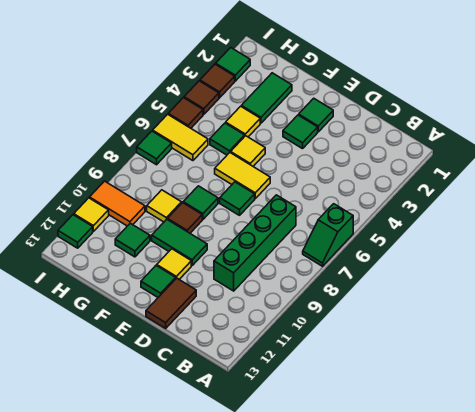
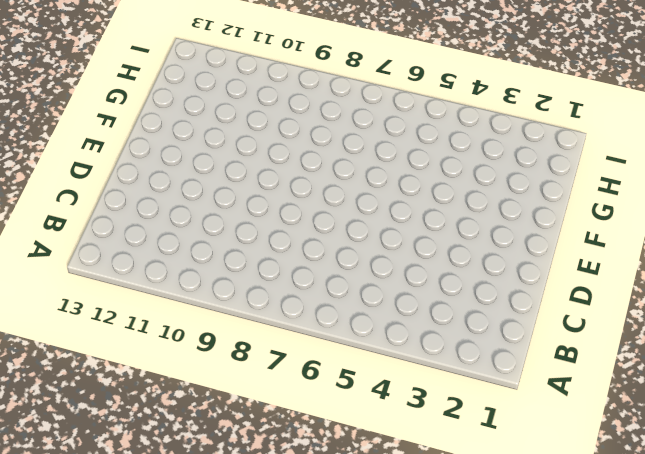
none -> green 1x2 slope [303,204,353,266]
none -> green 1x4 brick [214,195,296,291]
none -> brown 1x2 tile [146,278,196,328]

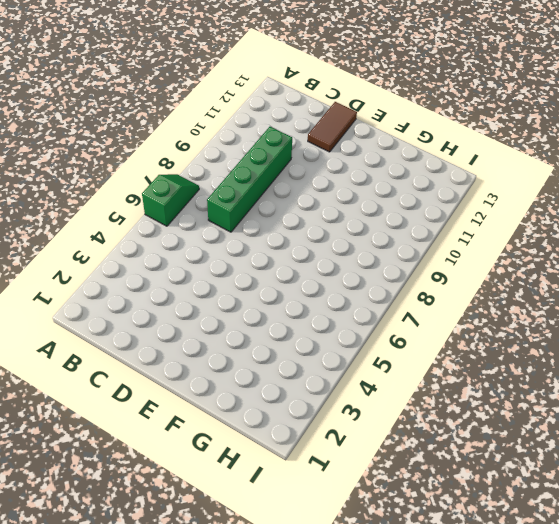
none -> green 1x1 tile [299,98,333,132]
none -> green 1x1 tile [283,115,318,149]
none -> yellow 1x2 tile [215,153,270,199]

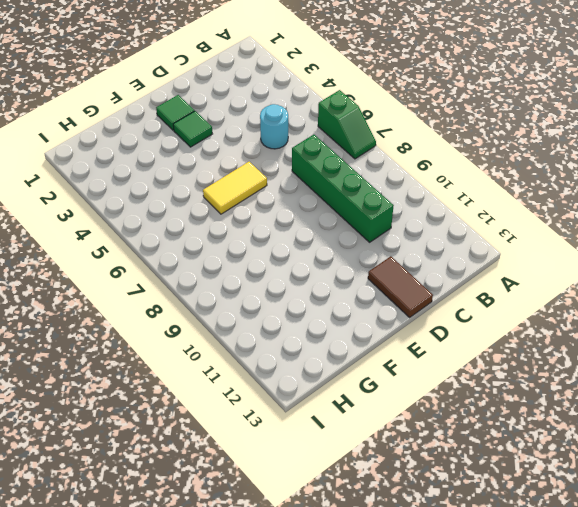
cyan 1x1 round brick [260,104,288,149] -> none
none -> green 1x1 tile [220,182,255,215]
none -> green 1x2 tile [152,219,207,265]
none -> yellow 1x1 tile [157,249,191,279]

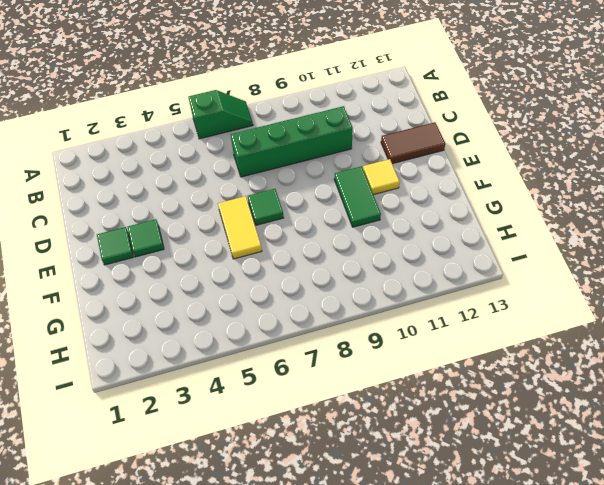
none -> green 1x1 tile [141,266,176,297]
none -> yellow 1x1 tile [231,136,265,166]
none -> green 1x1 tile [183,186,218,219]

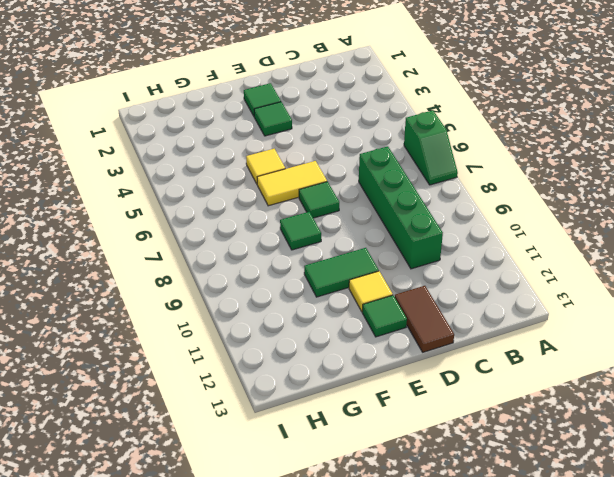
none -> brown 1x1 tile [168,203,202,233]
none -> green 1x2 tile [241,73,292,123]
none -> yellow 1x1 tile [226,106,260,137]

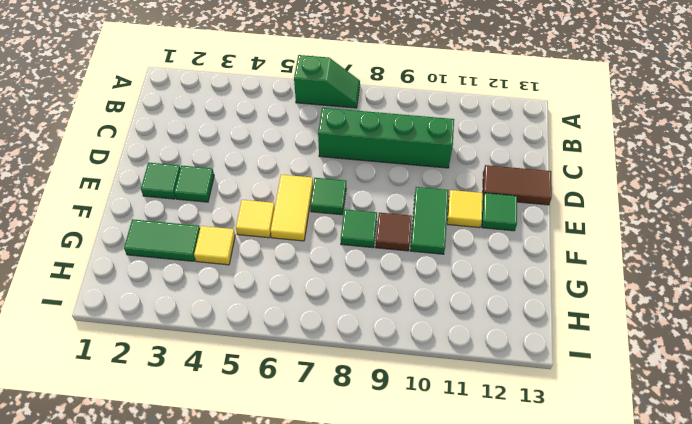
none -> green 1x1 tile [210,123,245,155]
none -> yellow 1x1 tile [147,190,182,222]
none -> green 1x1 tile [115,223,150,257]

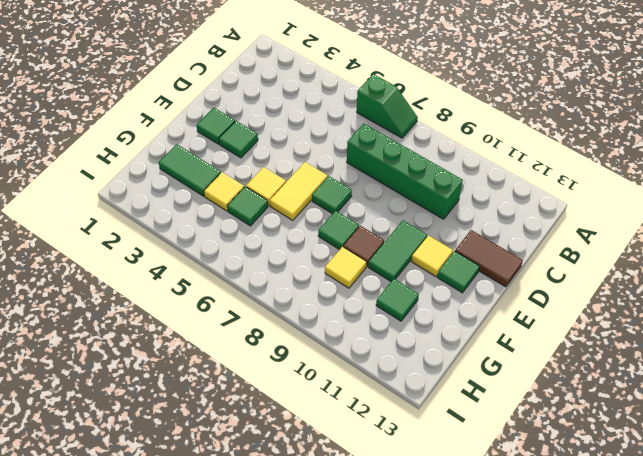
none -> yellow 1x2 tile [153,114,208,161]
none -> orange 1x2 tile [90,181,145,226]
none -> green 1x1 tile [216,48,250,81]

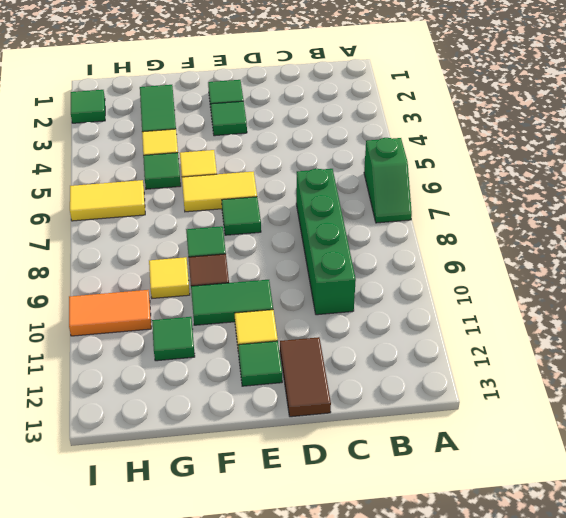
none -> brown 1x1 tile [200,64,235,98]
none -> brown 1x1 tile [184,81,219,115]
none -> brown 1x1 tile [168,98,203,128]

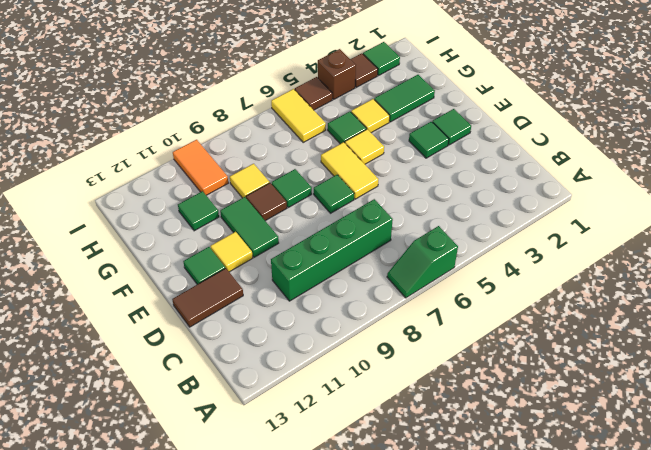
brown 1x1 brick [318,49,356,100] -> brown 1x1 tile [184,81,219,115]
none -> green 1x1 tile [137,131,172,165]
none -> yellow 1x1 tile [74,198,109,231]
none -> green 1x1 tile [58,215,93,248]

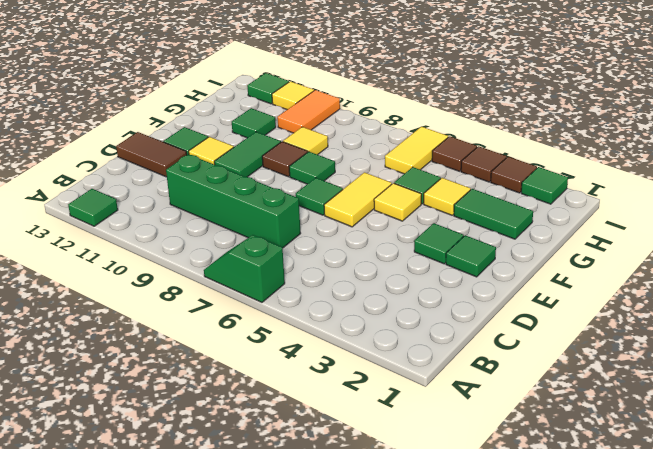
green 1x1 tile [68,189,118,226] -> green 1x1 tile moved to [137,131,172,165]

